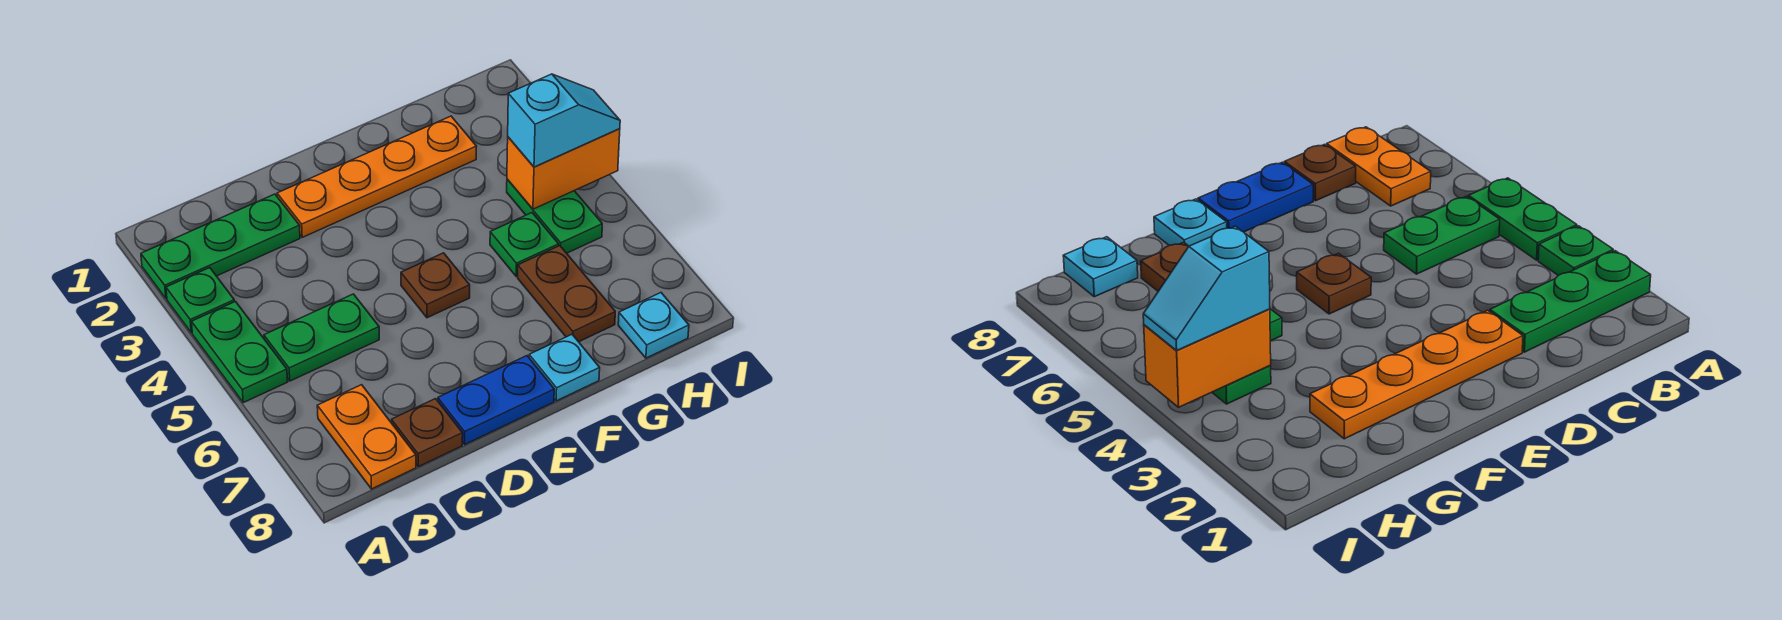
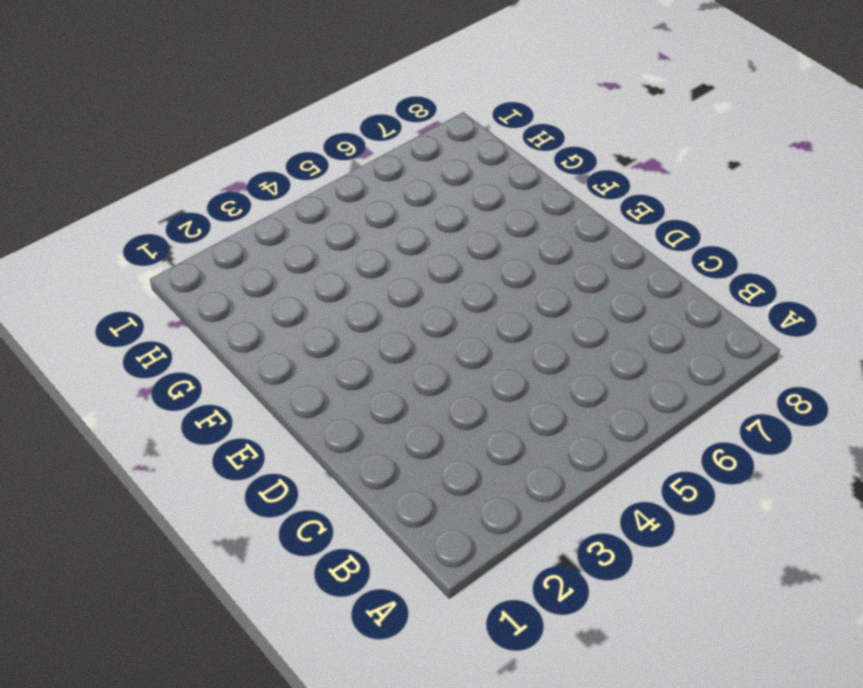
none -> green 1x3 plate [141,194,300,299]
none -> green 1x1 plate [166,268,234,333]
none -> green 1x2 plate [192,302,288,403]

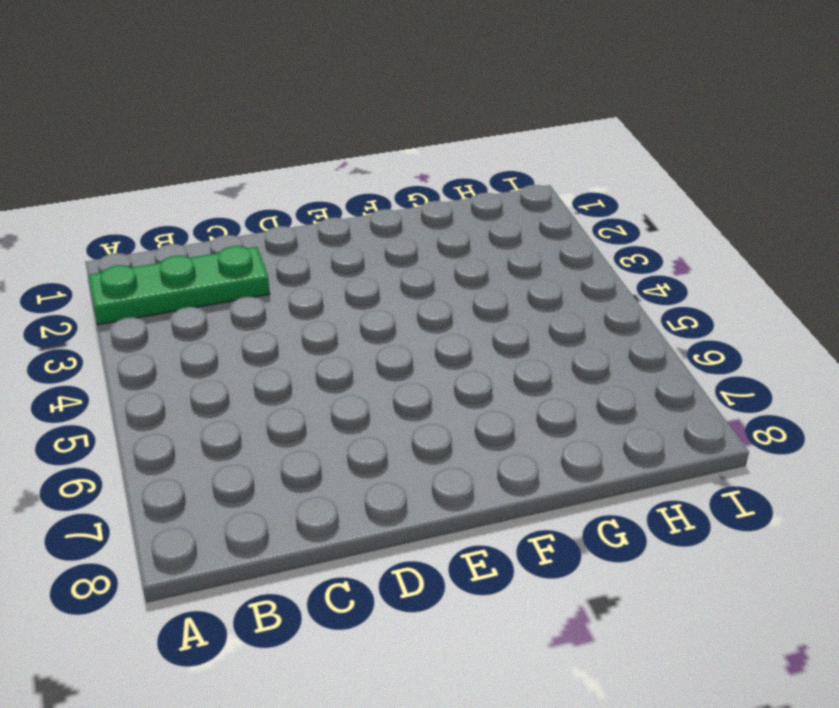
none -> green 1x1 plate [166,268,234,333]
none -> green 1x2 plate [192,302,288,403]
none -> green 1x2 plate [264,294,379,381]

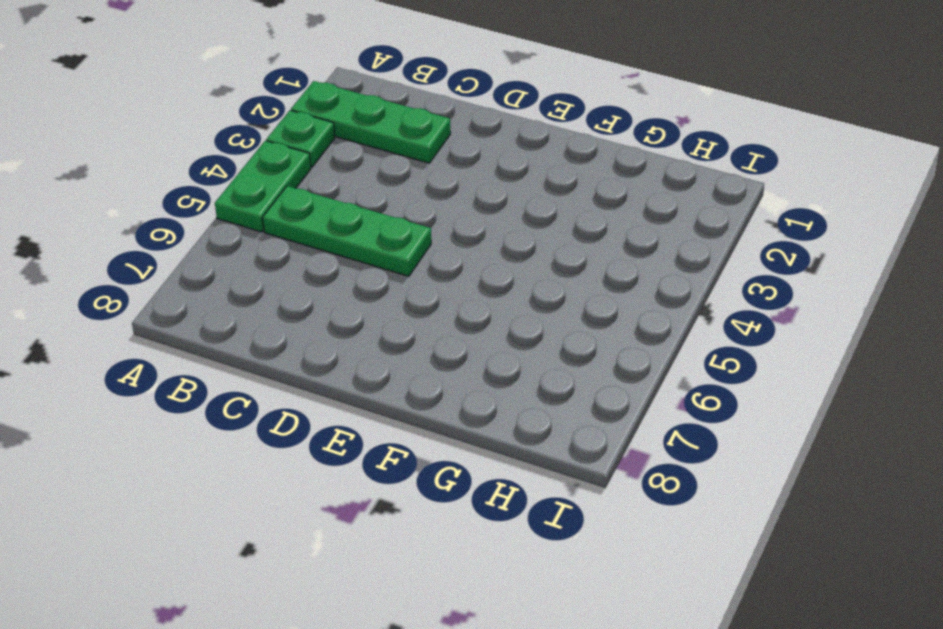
green 1x3 plate [263,186,431,276] -> green 1x2 plate [264,294,379,381]
none -> orange 1x2 plate [317,385,416,489]
none -> brown 1x1 plate [392,399,463,467]
none -> orange 1x4 plate [277,116,476,237]

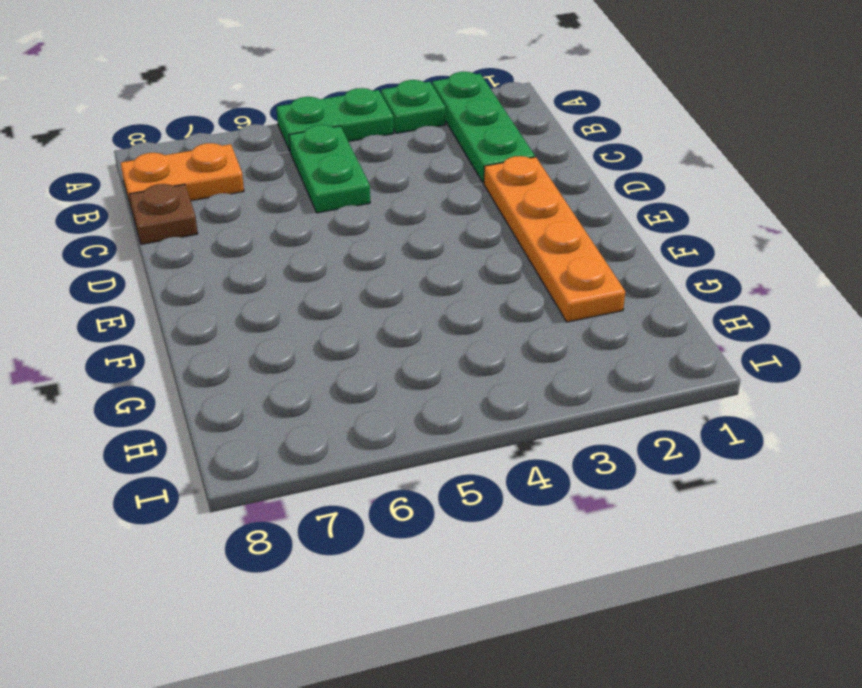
none -> blue 1x2 plate [438,356,554,444]
none -> brown 1x1 plate [401,253,470,318]
none -> cyan 1x1 plate [529,335,600,401]

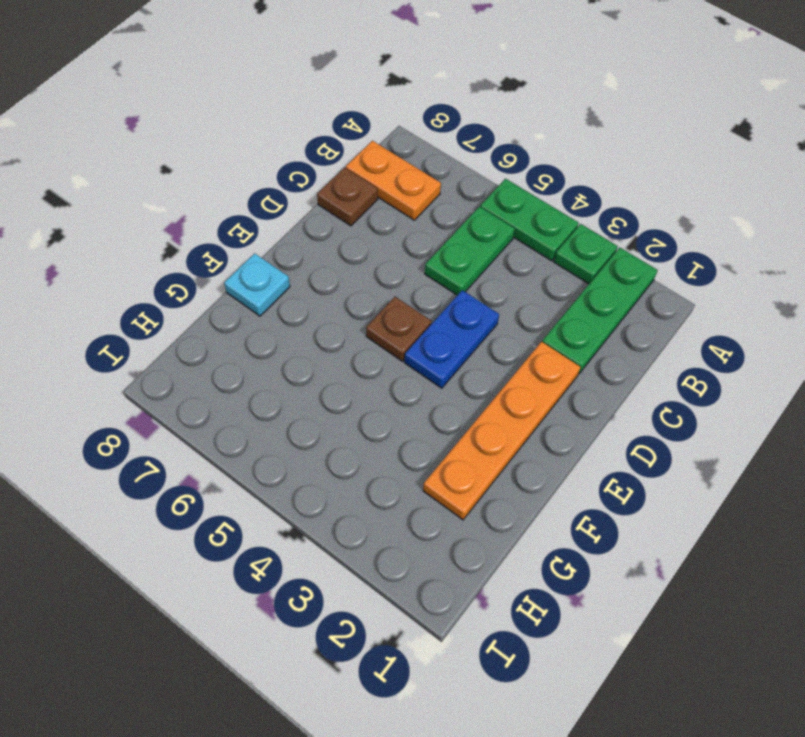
blue 1x2 plate [405,290,499,388] -> blue 1x2 plate moved to [438,356,554,444]
none -> green 1x1 plate [490,213,559,276]
none -> brown 1x2 plate [518,246,615,342]
none -> green 1x2 plate [507,179,602,253]

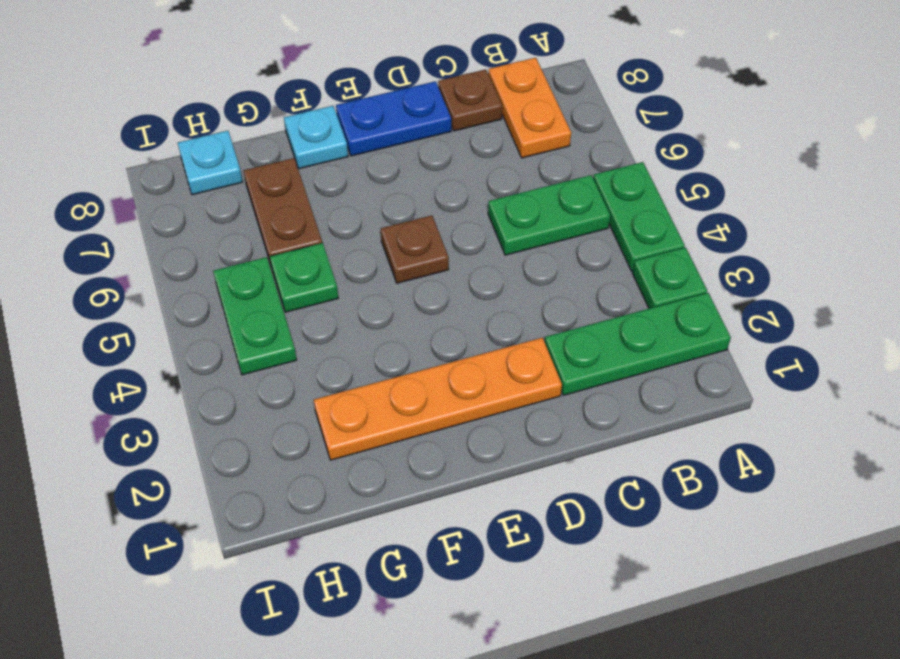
none -> orange 1x2 brick [507,129,620,209]
none -> cyan 1x2 slope [508,74,620,167]

